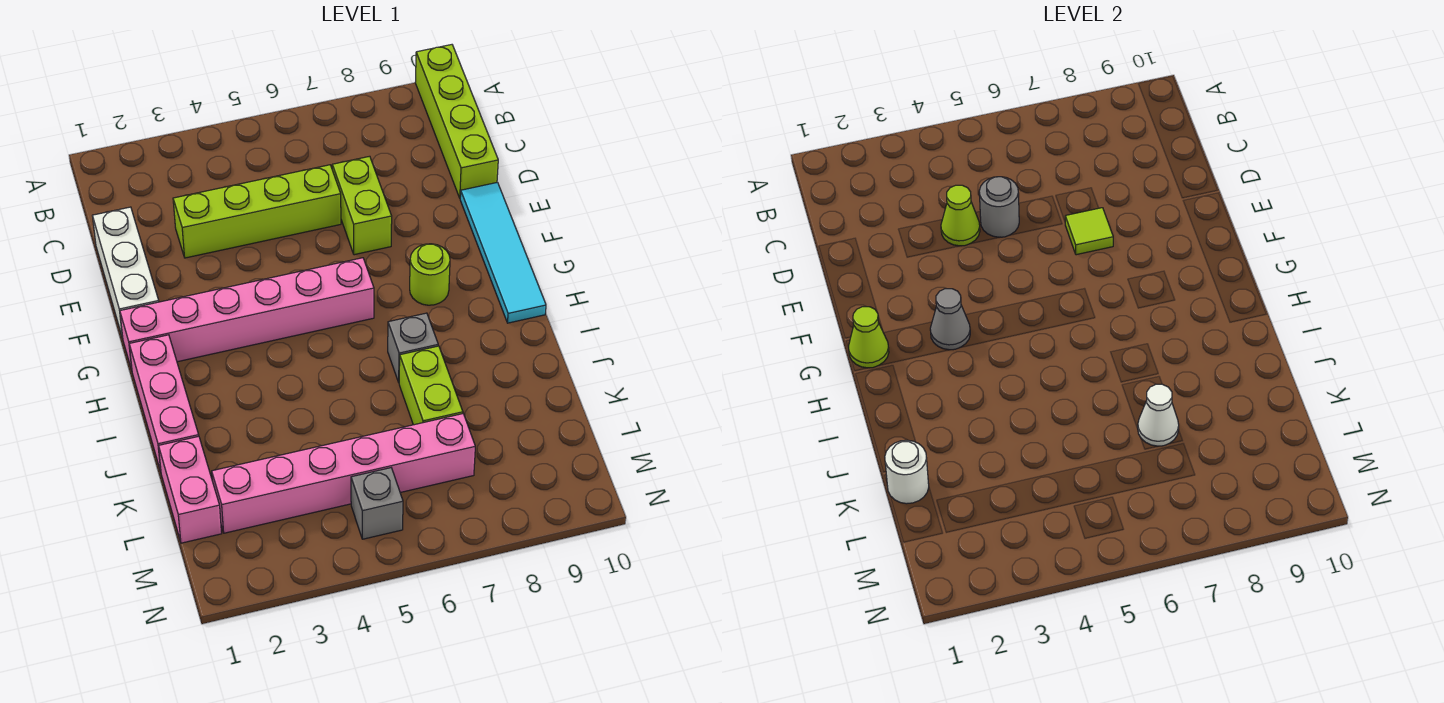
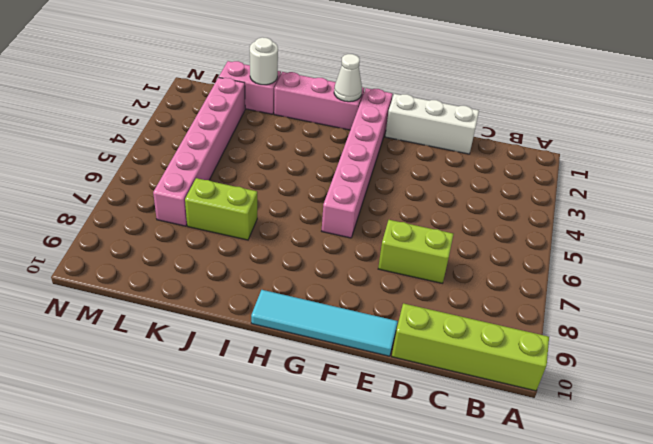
white 1x1 cone [334,54,362,102] -> white 1x1 cone moved to [1137,384,1179,446]
none -> lime 1x4 brick [173,165,341,258]
none -> lime 1x1 round brick [410,244,450,305]
none -> grey 1x1 brick [388,313,438,382]

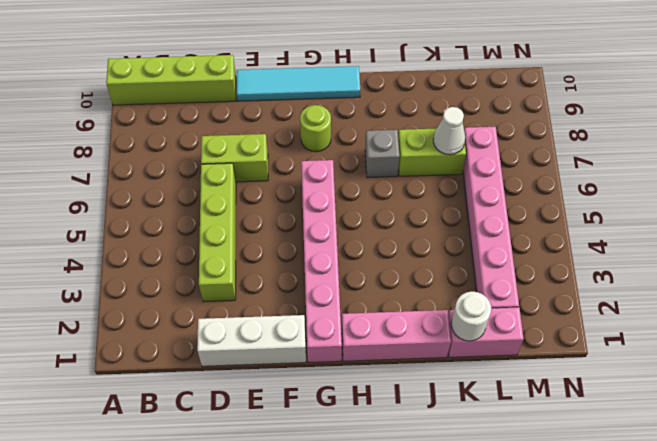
none -> grey 1x1 brick [351,468,403,539]
none -> lime 1x1 cone [941,185,980,246]
none -> grey 1x1 round brick [979,177,1019,237]

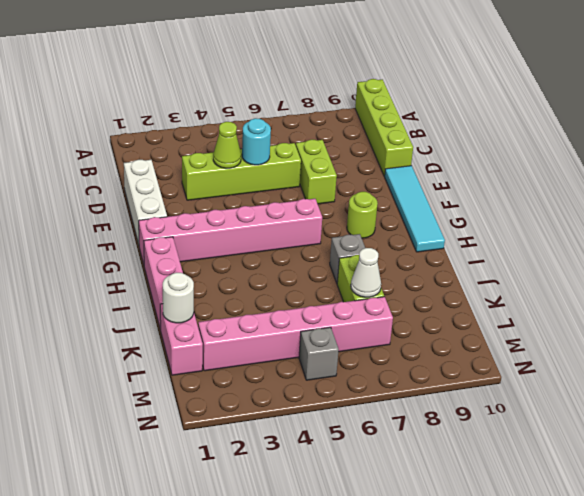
cyan 1x1 round brick [242,118,271,165] -> grey 1x1 round brick [979,177,1019,237]
none -> lime 1x1 tile [1065,208,1113,255]
none -> lime 1x1 cone [849,307,889,368]
none -> grey 1x1 cone [930,289,970,350]

